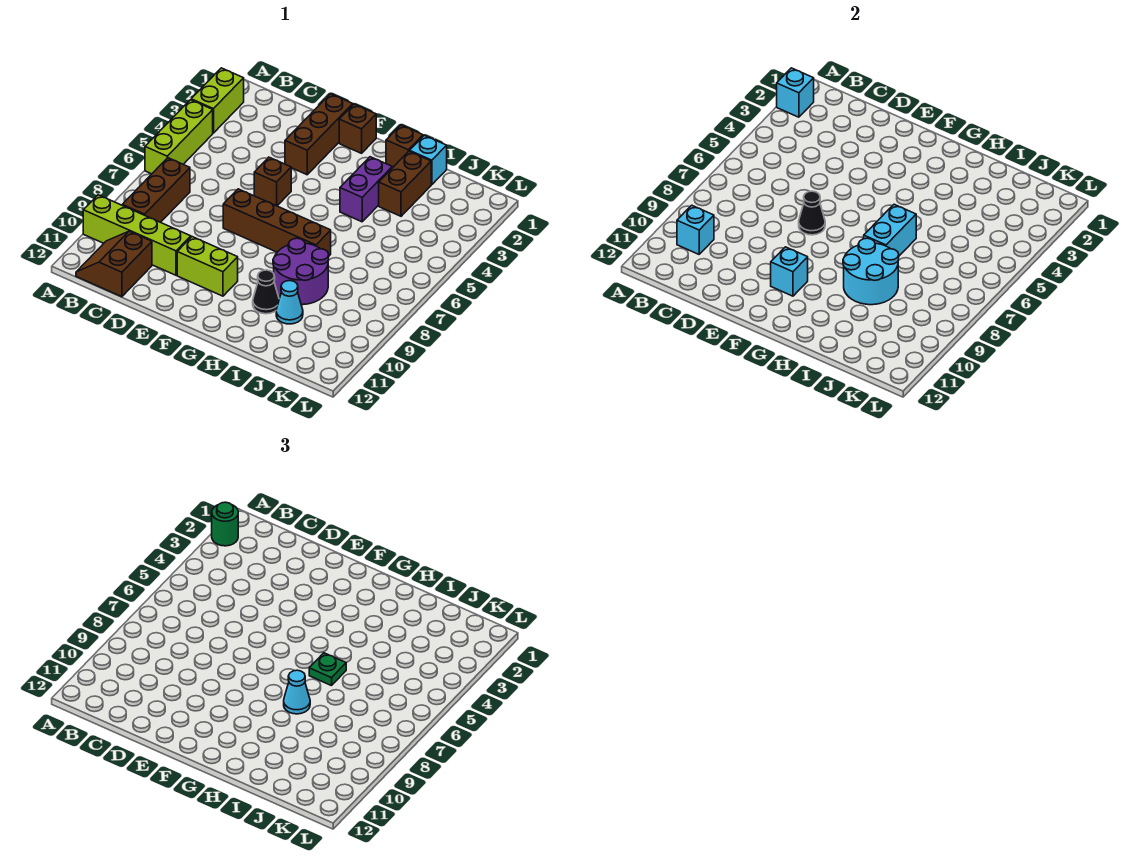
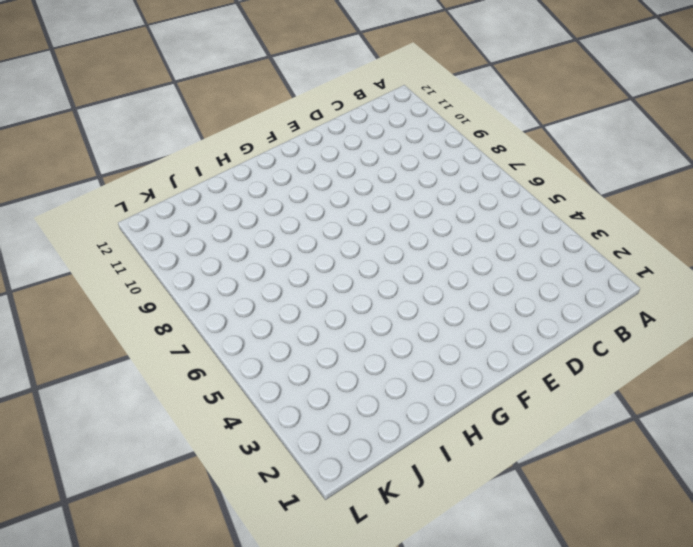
none -> lime 1x2 brick [191,68,244,133]
none -> lime 1x3 brick [145,100,213,174]
none -> lime 1x4 brick [83,195,191,275]

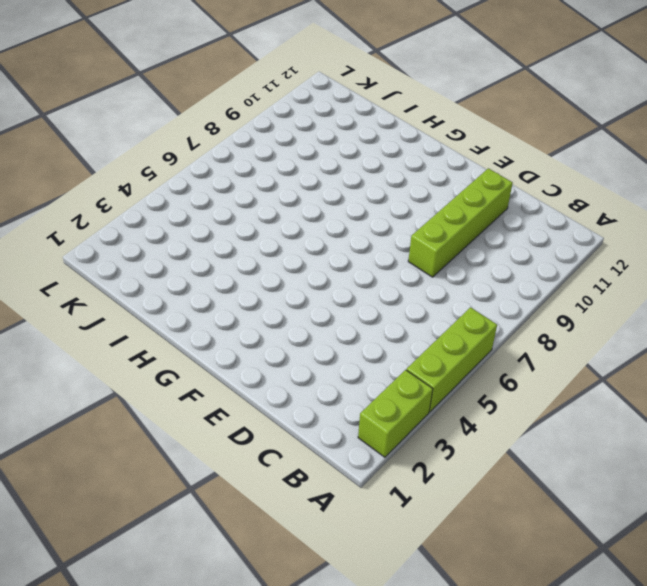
lime 1x4 brick [408,168,513,277] -> lime 1x4 brick turned to [83,195,191,275]
none -> brown 1x3 brick [122,158,190,222]
none -> brown 2x2 slope [76,231,152,297]
none -> brown 1x3 brick [285,94,353,175]

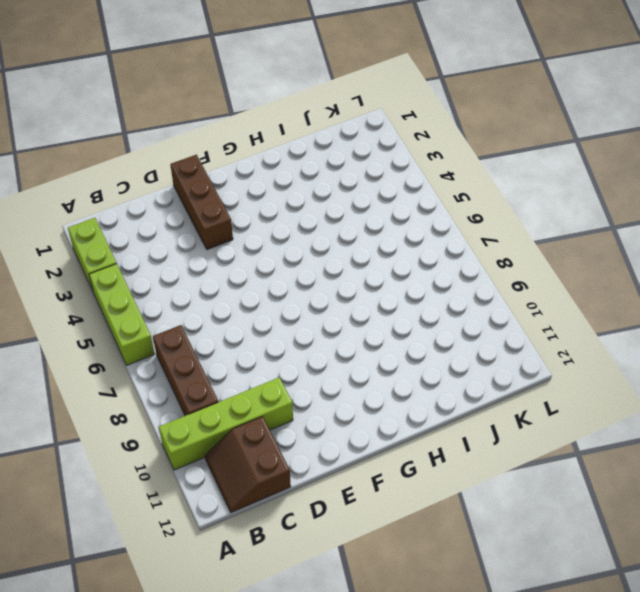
none -> brown 1x1 brick [254,157,291,206]
none -> brown 1x4 brick [223,189,331,256]
none -> lime 1x2 brick [177,237,238,296]

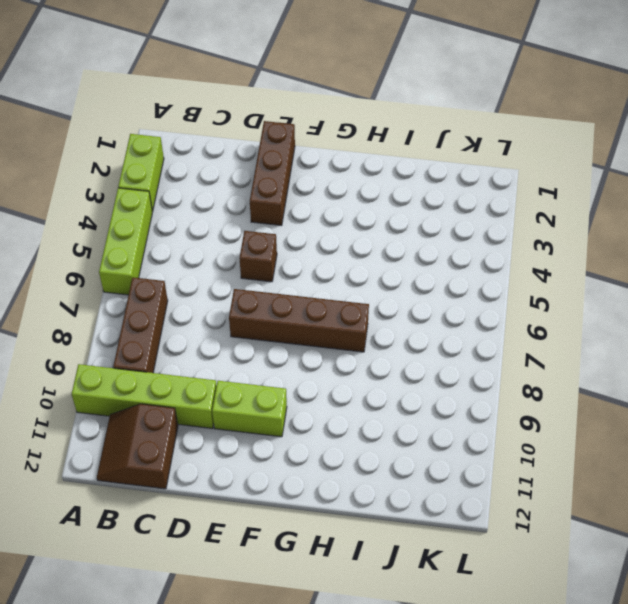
none -> brown 1x1 brick [339,104,376,153]
none -> brown 1x1 brick [386,125,423,167]
none -> purple 1x2 brick [340,157,392,222]

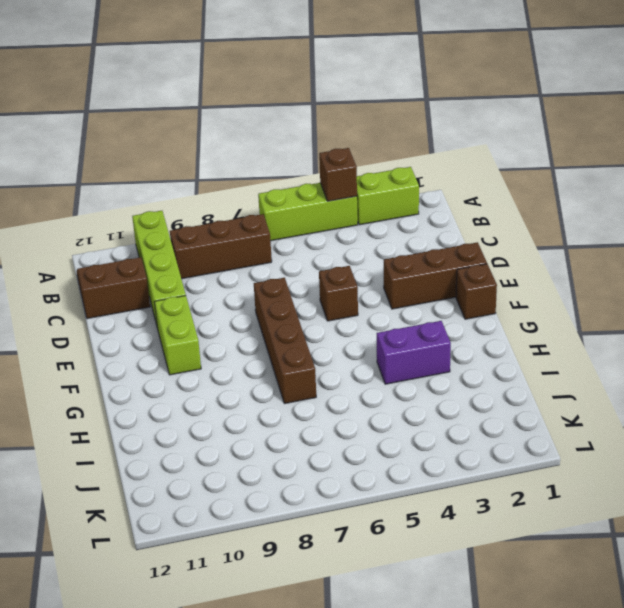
brown 1x1 brick [319,148,357,201] -> brown 1x1 brick moved to [386,125,423,167]
none -> purple 2x2 round brick [273,238,329,305]
none -> black 1x1 cone [253,270,279,314]
none -> cyan 1x1 brick [410,135,447,185]

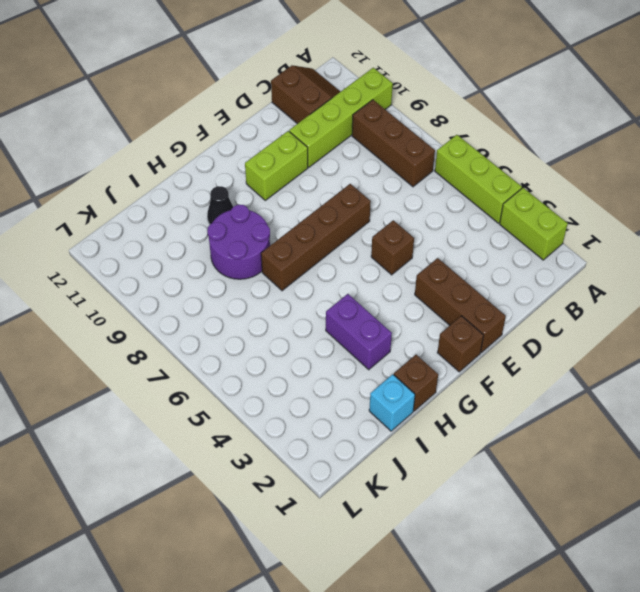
none -> brown 1x2 brick [379,151,431,216]
none -> cyan 1x1 cone [276,281,303,324]
none -> cyan 1x1 brick [777,68,814,117]

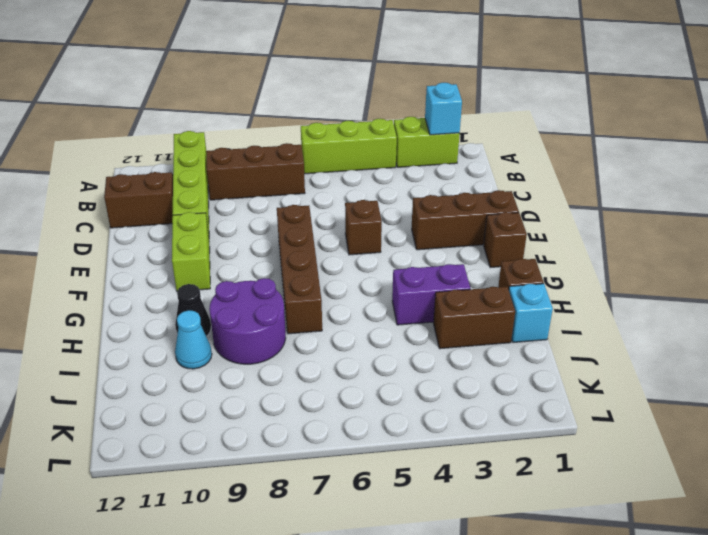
none -> cyan 1x1 brick [677,205,714,254]
none -> black 1x1 cone [799,191,825,235]
none -> cyan 1x1 brick [771,247,808,296]

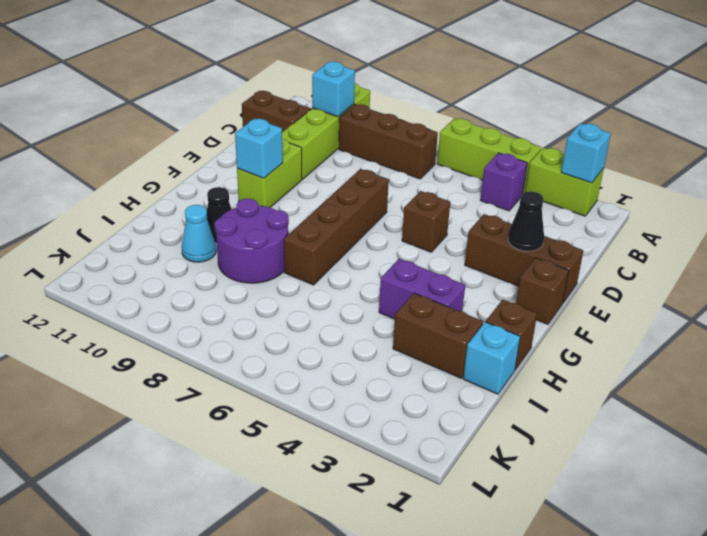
purple 1x1 brick [480,153,527,211] -> none
black 1x1 cone [508,191,544,251] -> black 1x1 cone moved to [799,191,825,235]
none -> cyan 1x2 brick [864,204,916,256]
none -> cyan 2x2 round brick [843,238,899,305]
none -> green 1x1 round brick [212,502,238,546]

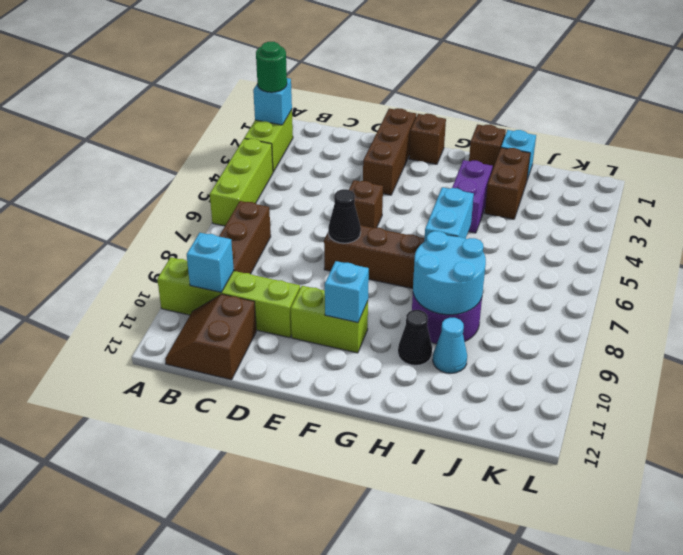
none -> green 1x1 plate [309,653,346,686]
none -> cyan 1x1 cone [284,670,310,714]

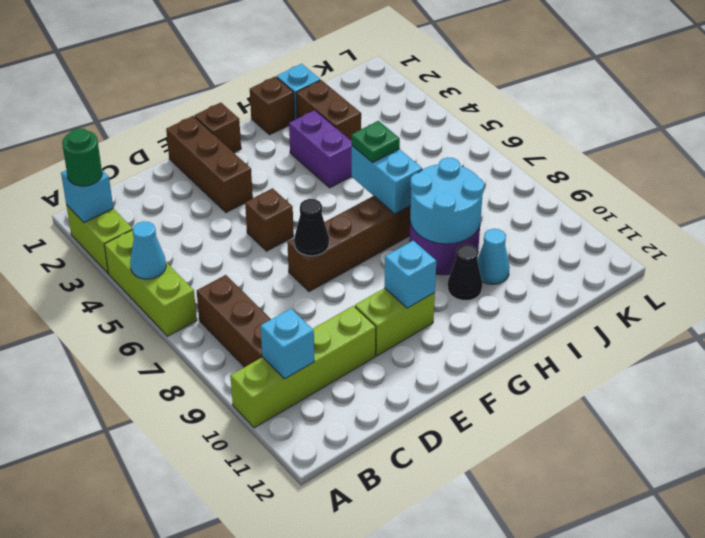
cyan 1x1 cone [130,221,166,279] -> cyan 1x1 cone moved to [284,670,310,714]
none -> brown 2x2 slope [76,231,152,297]

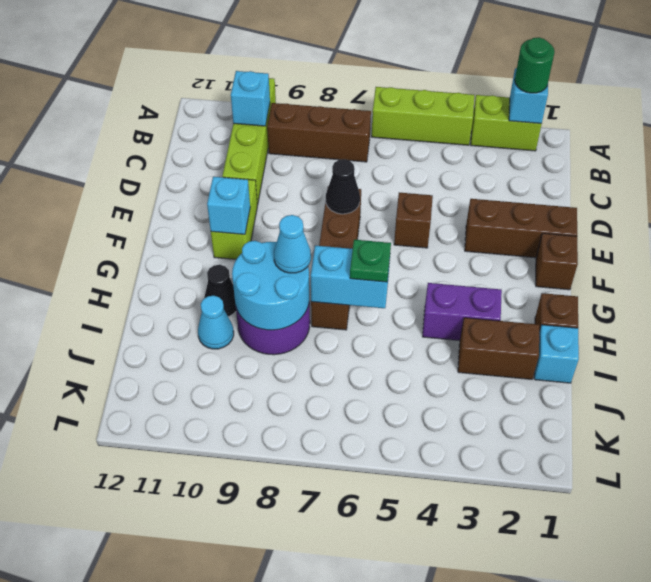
none -> brown 2x2 slope [76,231,152,297]

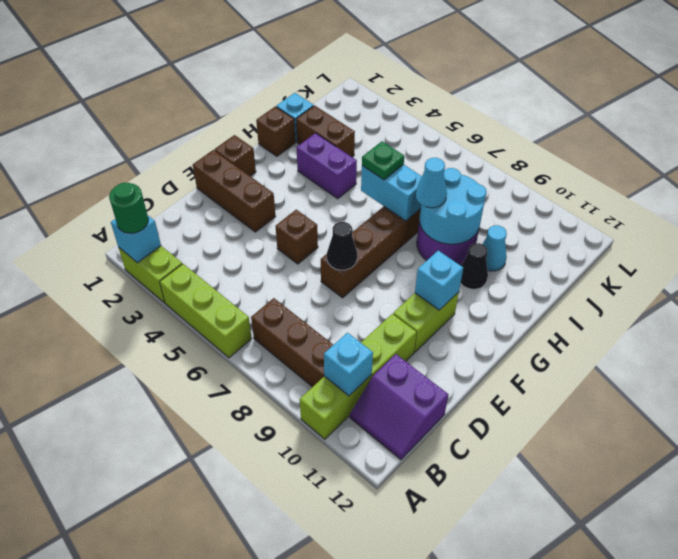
purple 2x2 slope [350,354,449,460] -> brown 2x2 slope [76,231,152,297]

